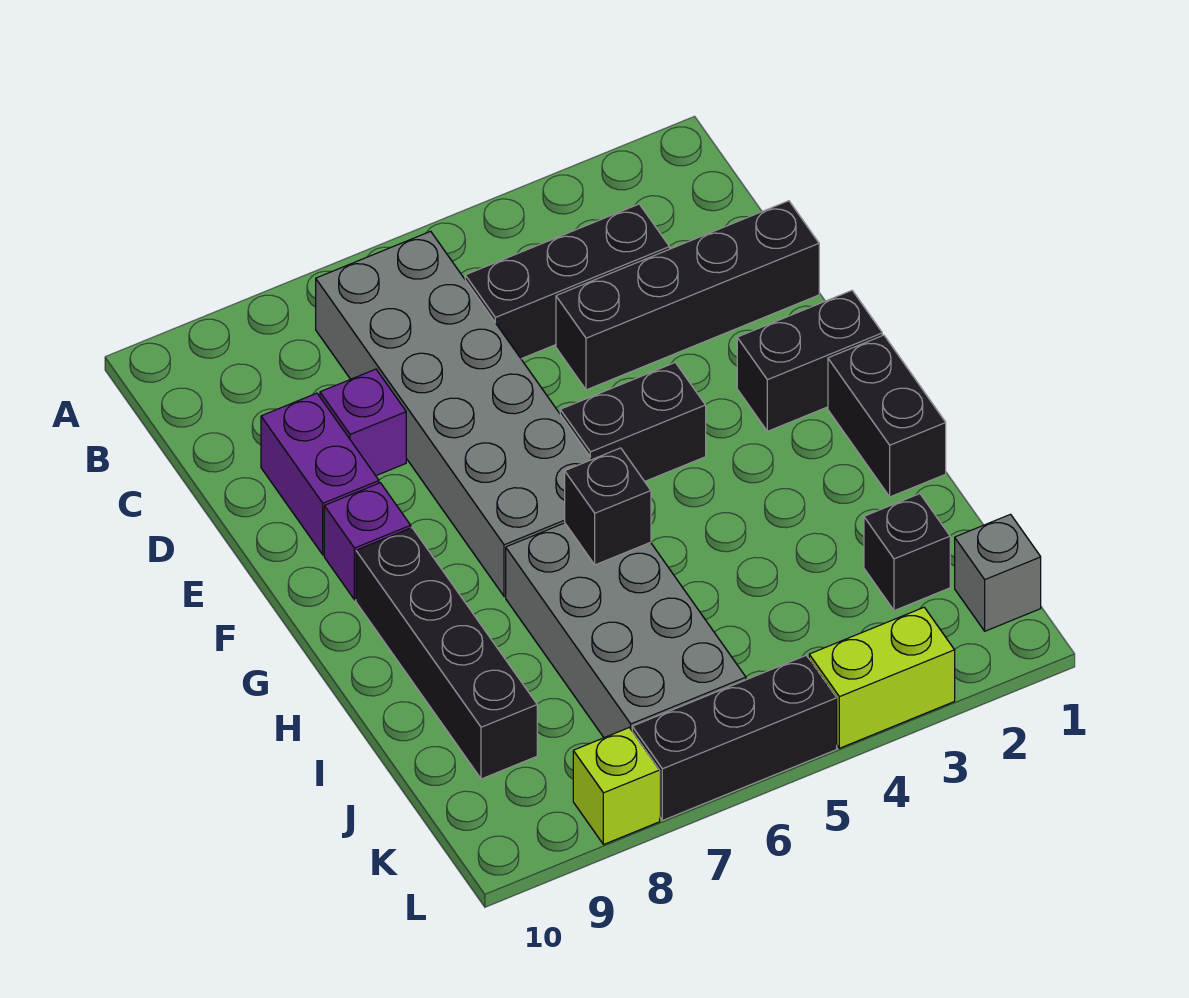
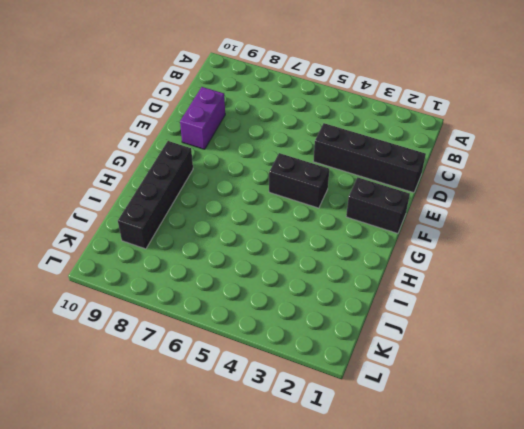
none -> grey 2x6 brick [316,231,592,596]
none -> black 1x3 brick [465,204,670,359]
none -> purple 1x1 brick [320,369,406,476]

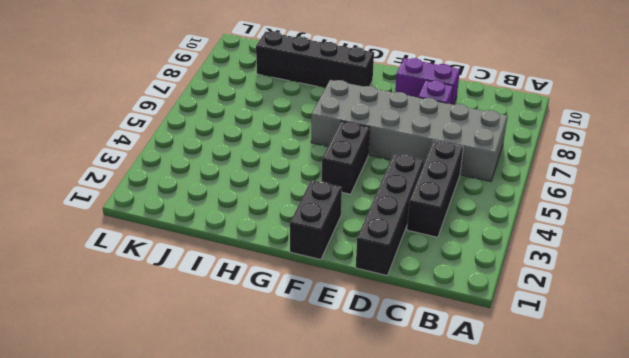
none -> purple 1x1 brick [324,483,411,600]
none -> black 1x2 brick [828,335,946,497]
none -> grey 2x4 brick [506,523,746,738]

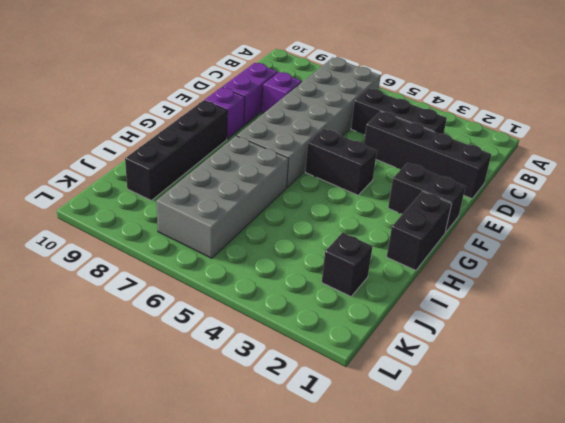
none -> grey 1x1 brick [955,514,1041,631]
none -> lime 1x2 brick [809,607,955,748]
none -> black 1x3 brick [632,656,837,820]

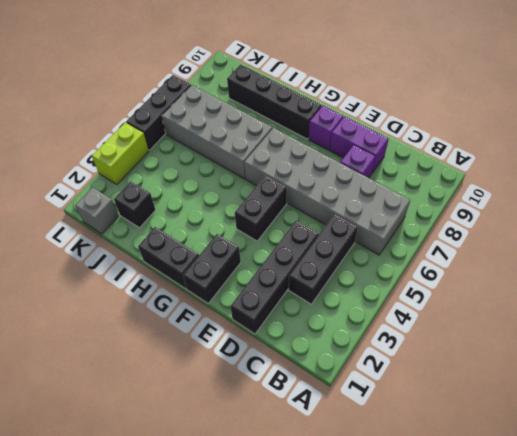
none -> lime 1x1 brick [573,728,660,845]
none -> black 1x1 brick [565,448,651,565]

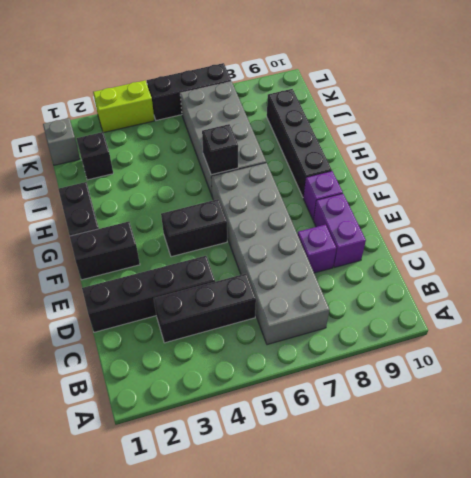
none -> lime 1x1 brick [573,728,660,845]

